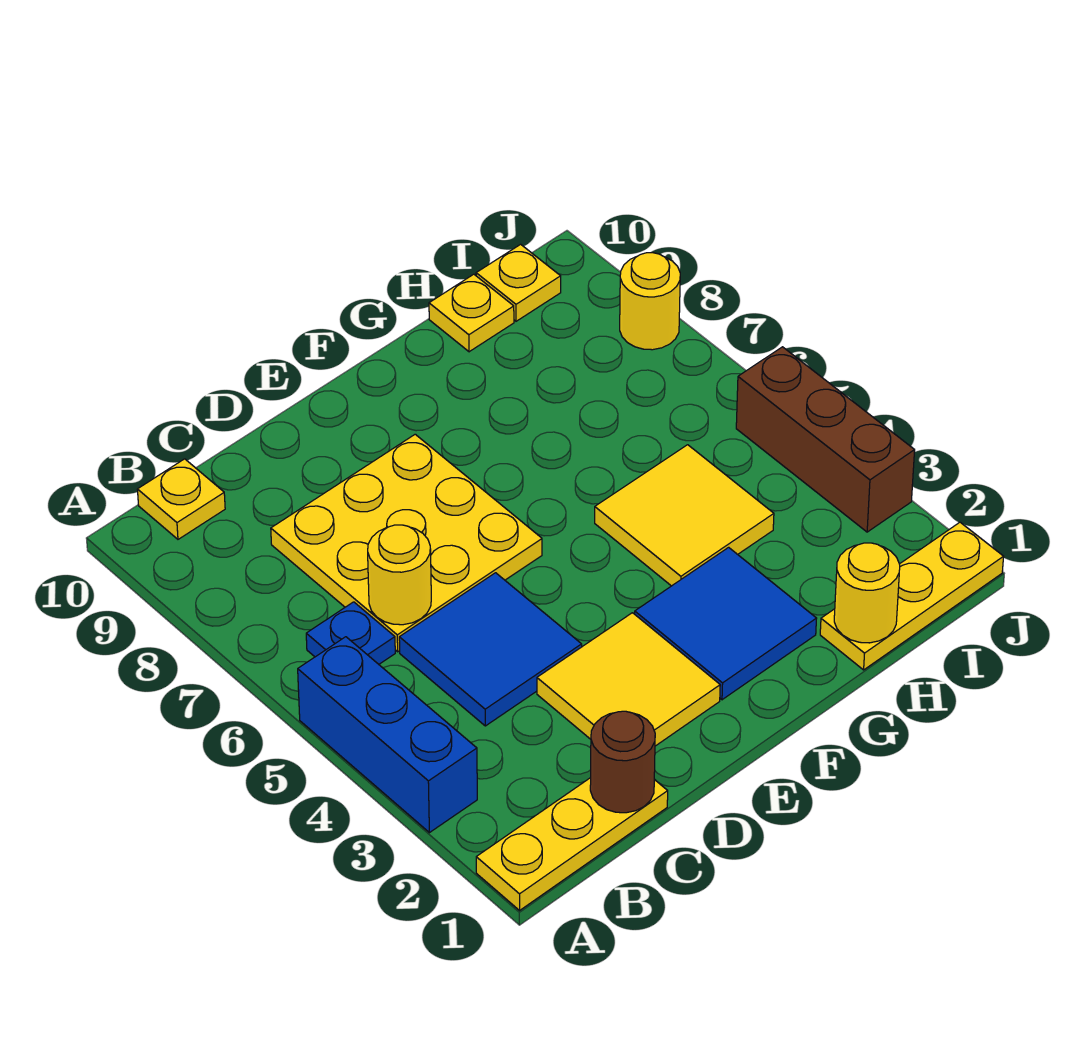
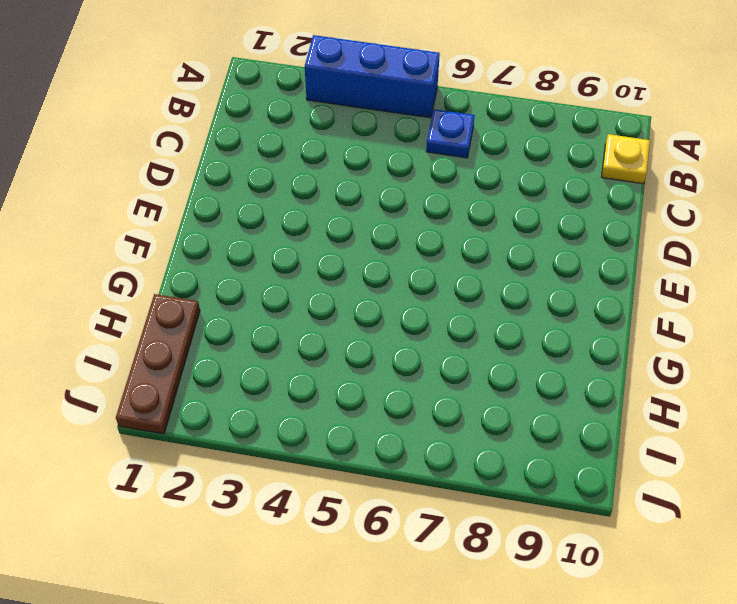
brown 1x3 plate [116,294,200,434] -> yellow 1x3 plate [820,522,1004,670]
none -> yellow 1x3 plate [476,778,668,910]
none -> blue 2x2 tile [399,573,582,726]
none -> yellow 3x3 plate [271,434,542,652]

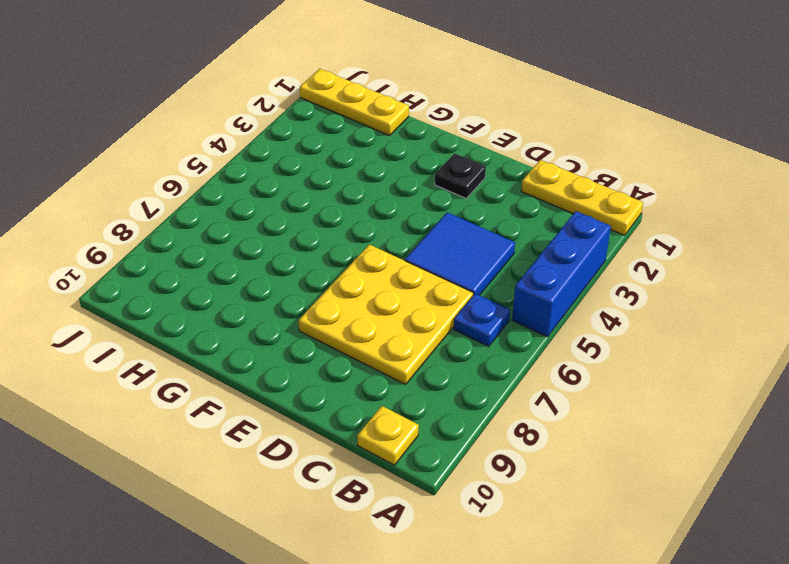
black 1x1 plate [435,153,486,198] -> yellow 2x2 tile [537,613,720,746]
none -> blue 2x2 tile [635,547,817,700]
none -> yellow 2x2 tile [595,445,774,586]
none -> yellow 1x1 plate [429,274,514,352]

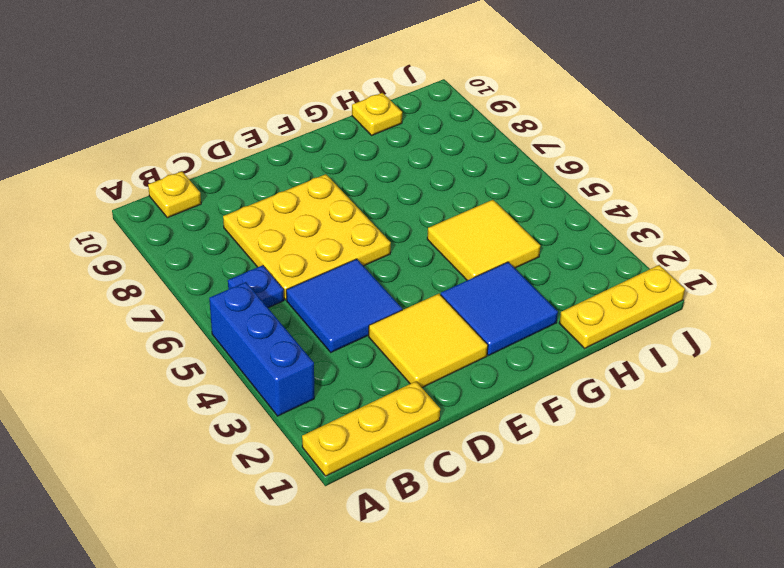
none -> yellow 1x1 plate [476,244,561,321]
none -> brown 1x3 brick [736,347,915,532]
none -> yellow 1x1 round brick [620,253,680,350]

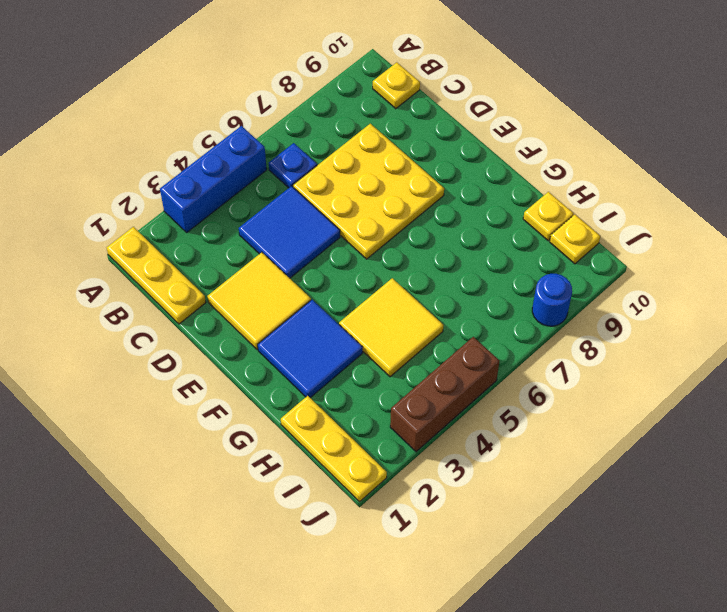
blue 1x1 round brick [532,274,572,326] -> yellow 1x1 round brick [620,253,680,350]
none -> brown 1x1 round brick [590,711,655,813]
none -> yellow 1x1 round brick [368,525,431,625]
none -> yellow 1x1 round brick [834,543,900,643]

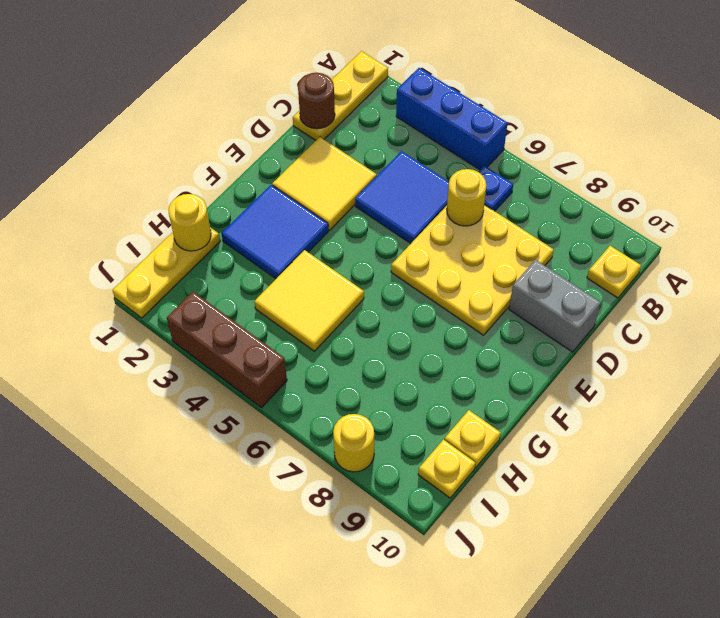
grey 1x2 brick [509,260,601,352] -> none

